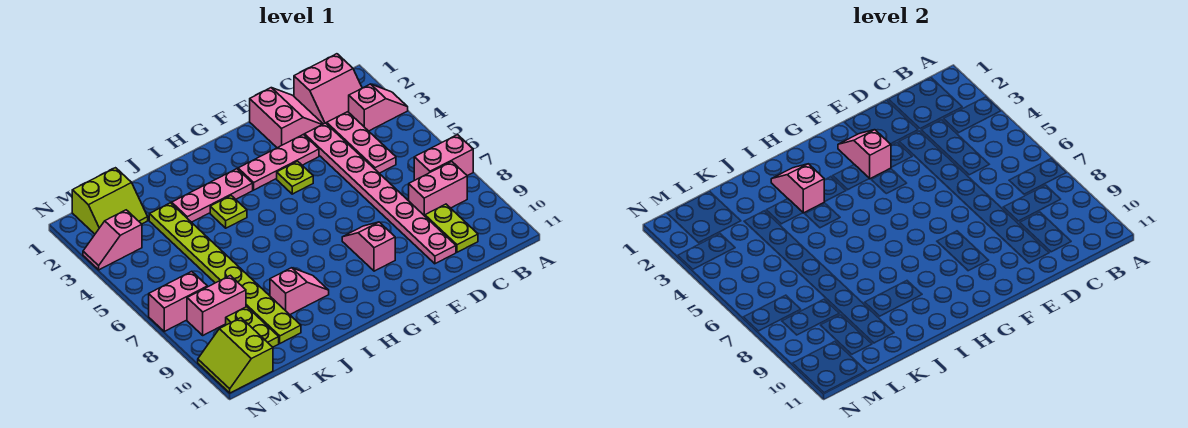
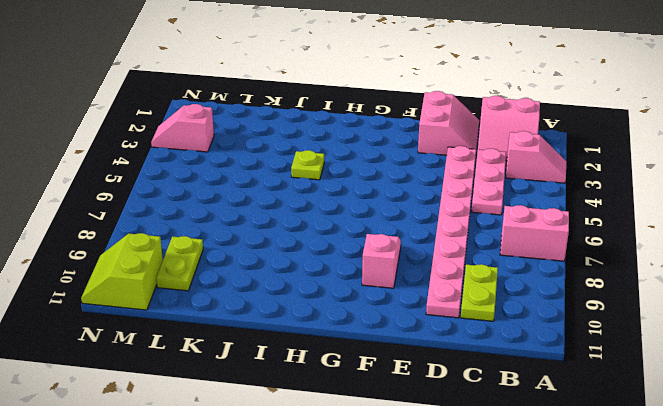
none -> pink 1x2 brick [409,161,467,216]
none -> pink 1x3 plate [238,134,319,190]
none -> lime 1x1 plate [277,161,313,194]

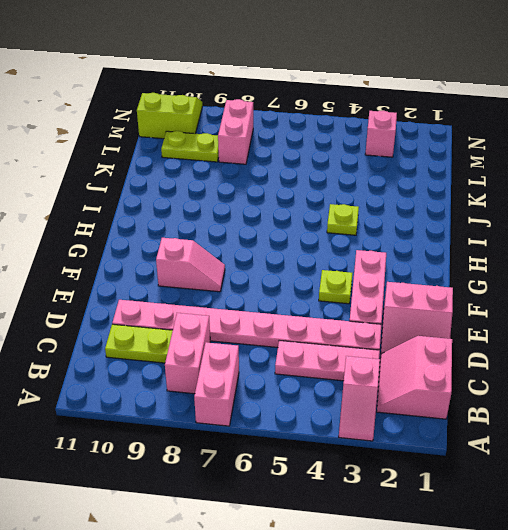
none -> pink 1x3 plate [172,169,253,222]
none -> pink 1x2 slope [270,268,329,314]
none -> lime 1x8 plate [149,203,301,343]

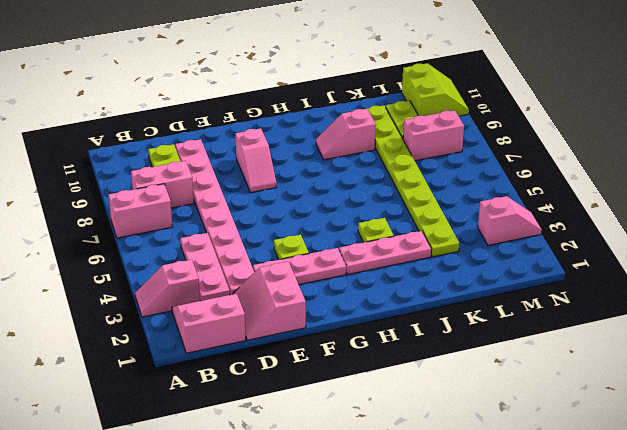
none -> lime 2x2 slope [72,168,148,234]
none -> pink 1x2 brick [149,271,207,331]
none -> pink 1x2 slope [838,130,891,179]

